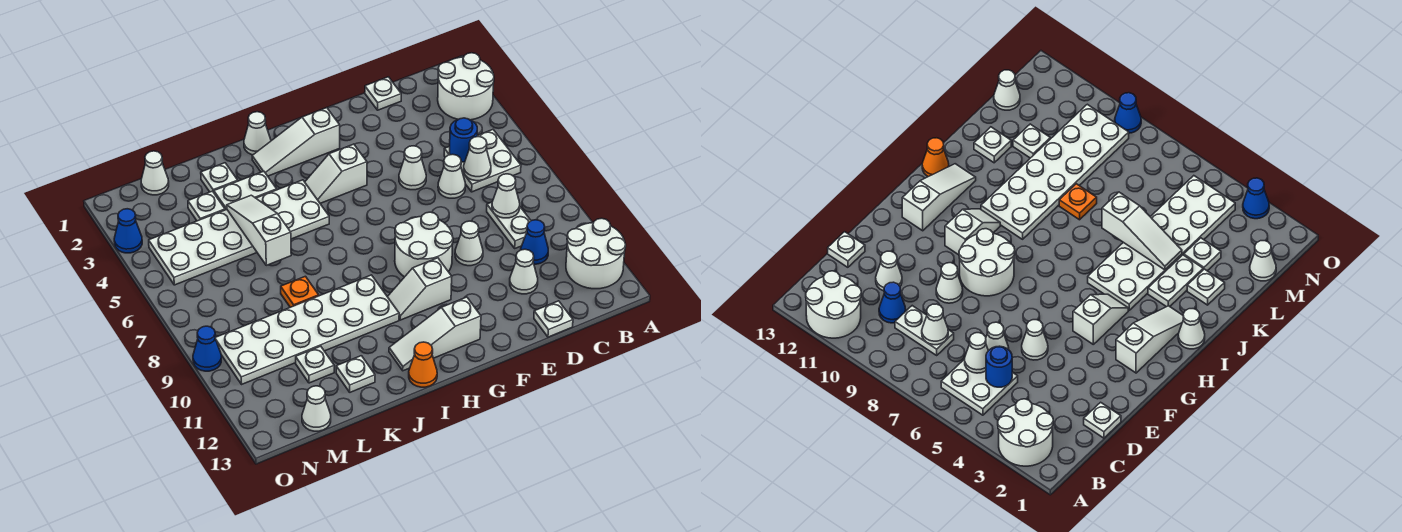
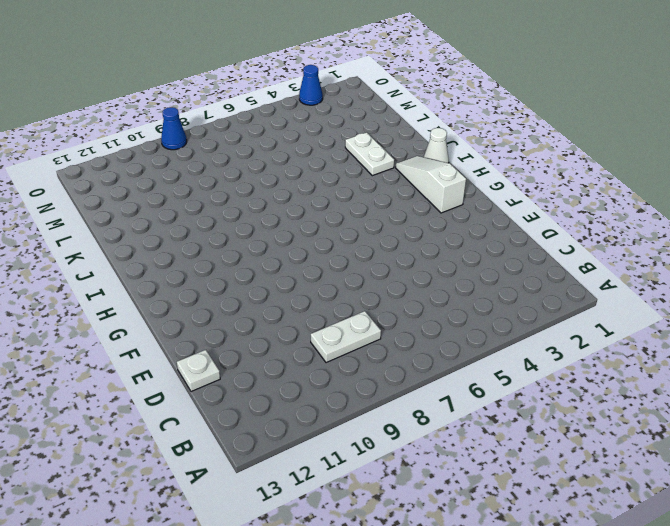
none -> white 2x2 round brick [438,53,494,120]
none -> white 2x2 round brick [566,218,626,289]
none -> white 2x2 plate [444,130,521,192]
none -> blue 1x1 cone [521,220,548,264]

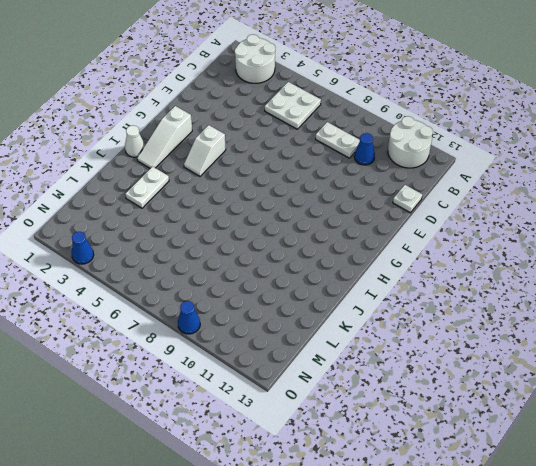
none -> white 1x1 plate [365,77,401,110]
none -> white 1x1 cone [438,154,466,198]
none -> white 1x1 cone [510,249,538,294]
none -> white 1x1 cone [399,146,426,190]

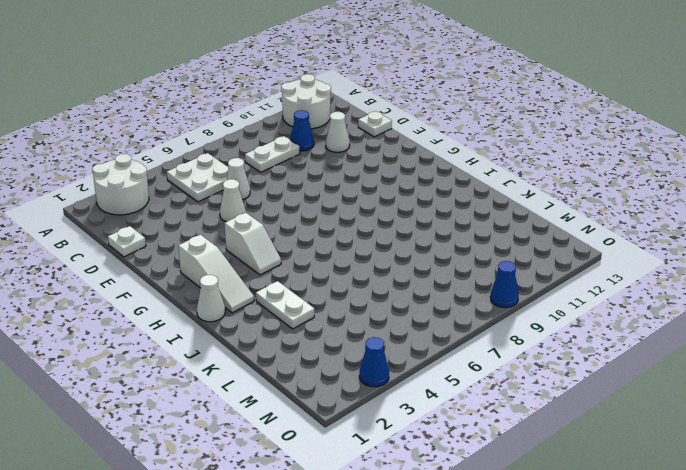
none -> white 1x1 cone [455,221,483,266]
none -> white 2x2 round brick [395,212,453,277]
none -> white 1x2 slope [388,258,452,320]
none -> white 1x3 slope [389,297,481,371]

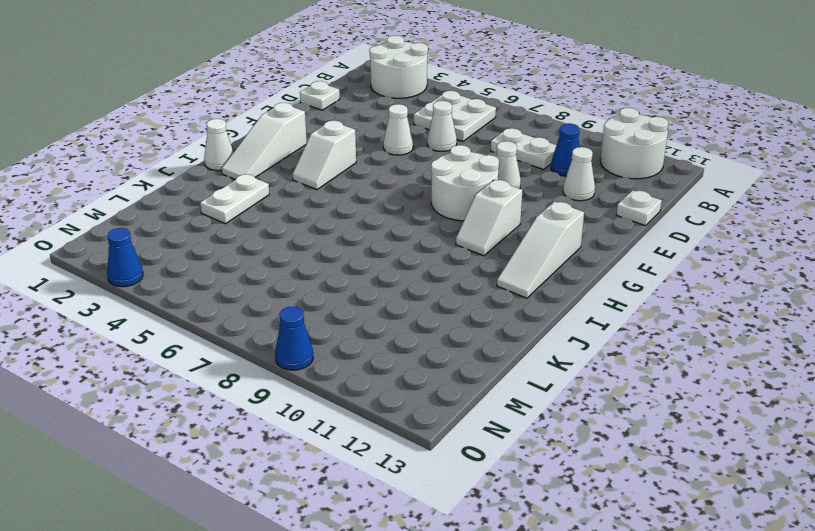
none -> white 2x6 plate [149,180,329,285]
none -> white 2x6 plate [215,275,399,384]
none -> orange 1x1 cone [409,342,437,387]
none -> white 1x1 plate [201,163,238,192]

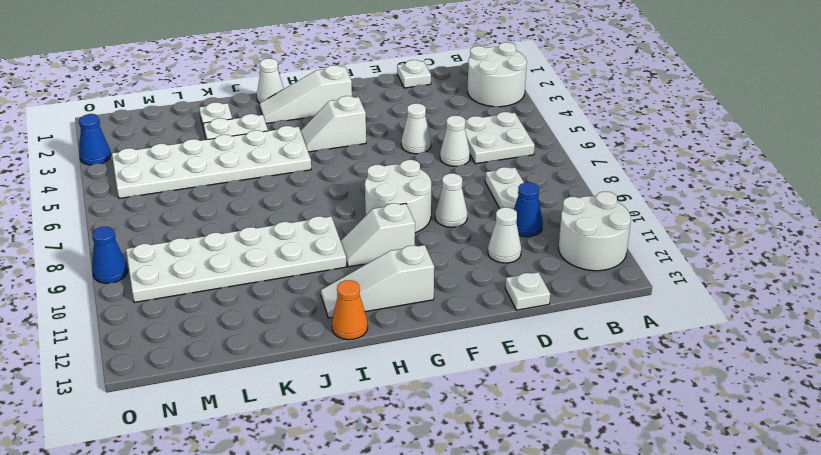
none -> orange 1x1 plate [281,276,319,307]
none -> white 1x1 plate [336,356,375,392]
none -> white 1x1 plate [188,191,225,221]
none -> white 1x1 plate [296,346,334,383]

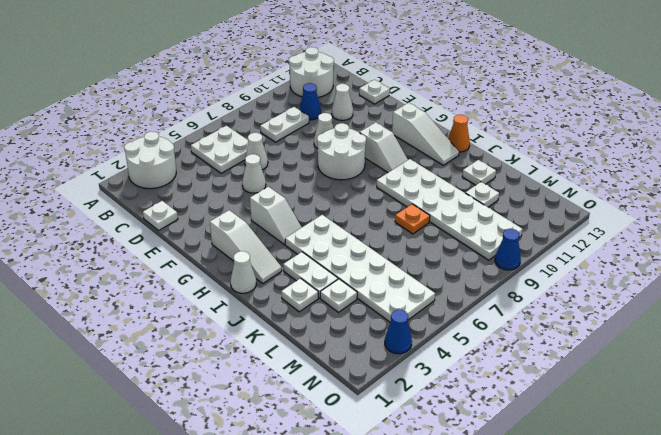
none -> white 1x1 cone [141,151,169,195]
none -> white 1x1 cone [302,386,331,431]
none -> blue 1x1 round brick [450,118,477,162]
none -> white 1x1 cone [464,137,491,181]

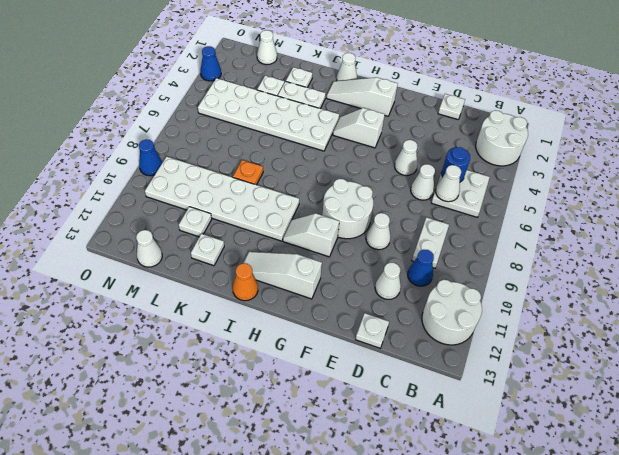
none -> white 1x1 cone [492,174,520,218]
none -> white 1x3 slope [227,195,291,265]

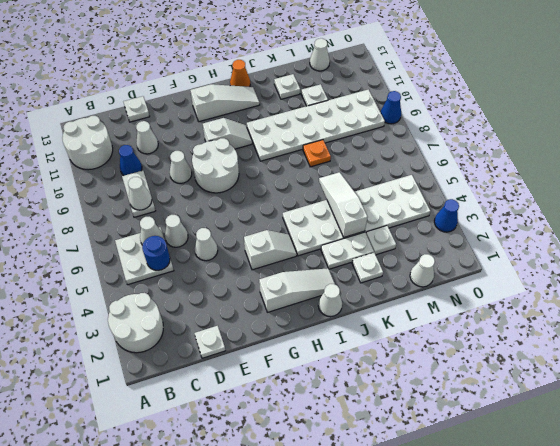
white 1x3 slope [319,172,368,237] -> white 1x3 slope turned to [227,195,291,265]

